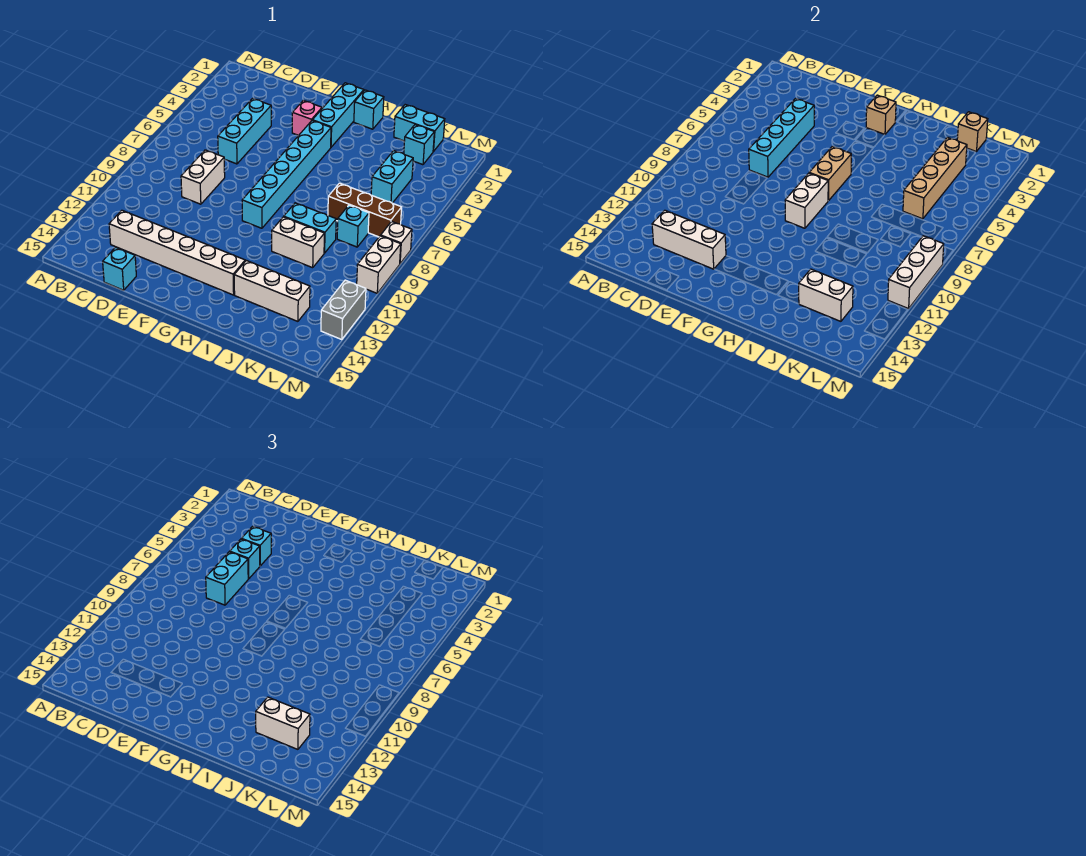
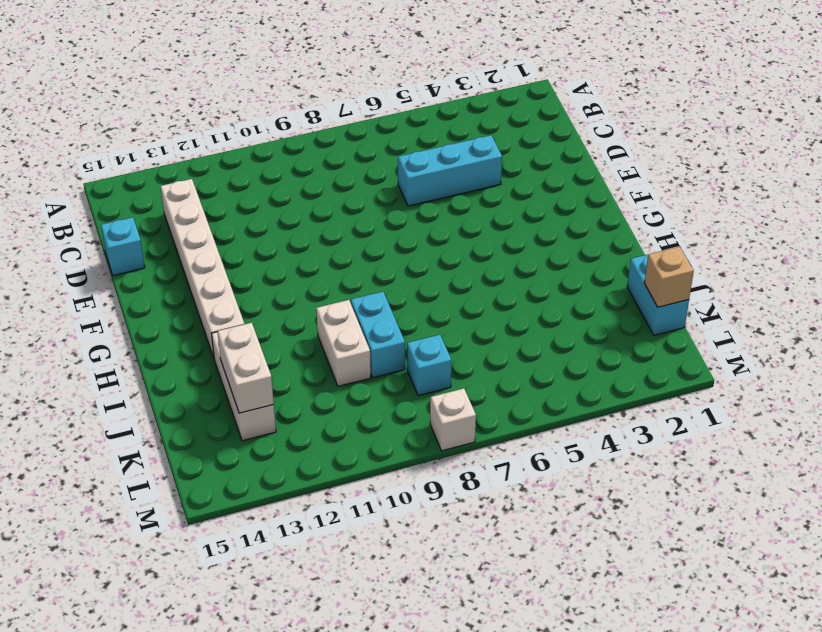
none -> white 1x2 brick [181,150,225,204]
none -> pink 1x1 brick [292,100,322,135]
none -> cyan 1x3 brick [312,83,364,147]
none -> cyan 1x6 brick [242,121,331,228]

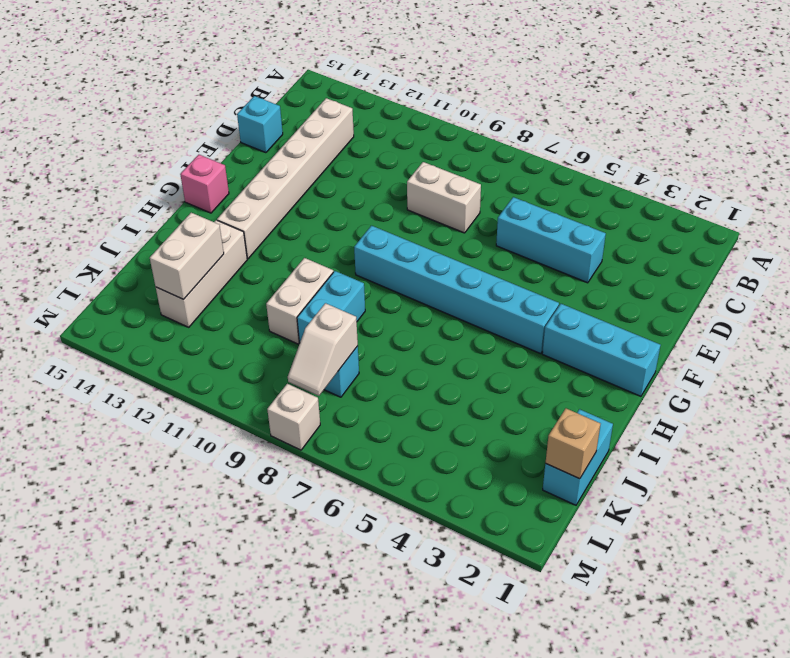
pink 1x1 brick [180,155,229,213] -> pink 1x1 brick moved to [292,100,322,135]
white 1x2 slope [288,303,358,396] -> none
none -> cyan 1x1 brick [354,90,384,129]
none -> brown 1x3 brick [328,183,402,237]
none -> cyan 1x1 brick [404,125,434,165]
none -> cyan 1x2 brick [371,151,413,203]

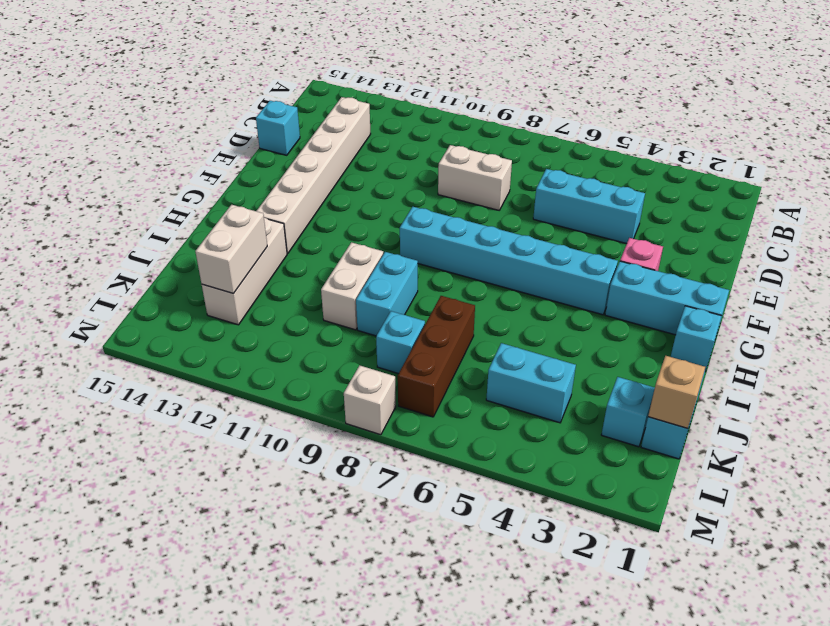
none -> white 1x2 brick [357,236,401,293]
none -> grey 1x2 brick [321,280,366,340]
none -> white 1x3 brick [652,210,726,269]
none -> cyan 1x4 brick [749,99,814,177]

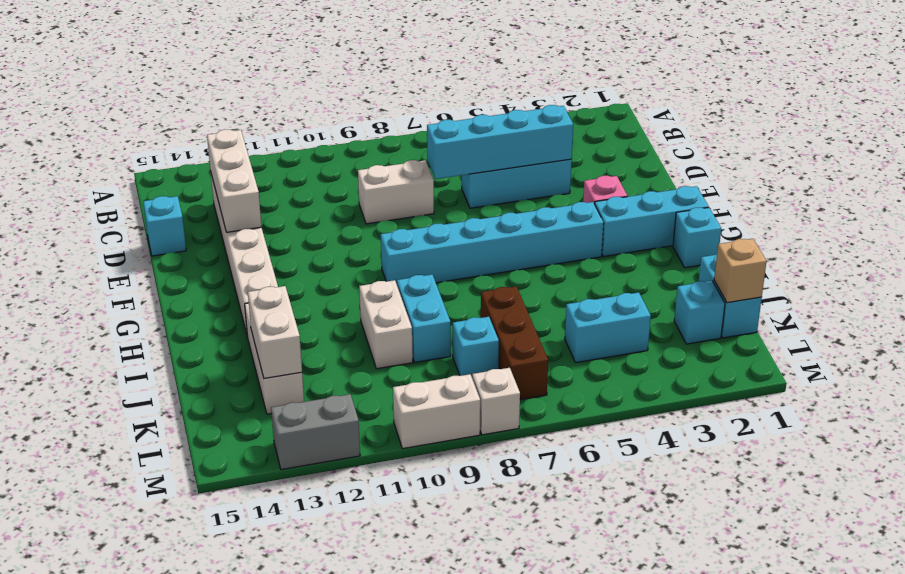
none -> tan 1x1 brick [866,95,896,135]
none -> tan 1x2 brick [809,146,851,201]
none -> white 1x2 brick [785,173,828,228]
none -> tan 1x4 brick [903,137,967,219]

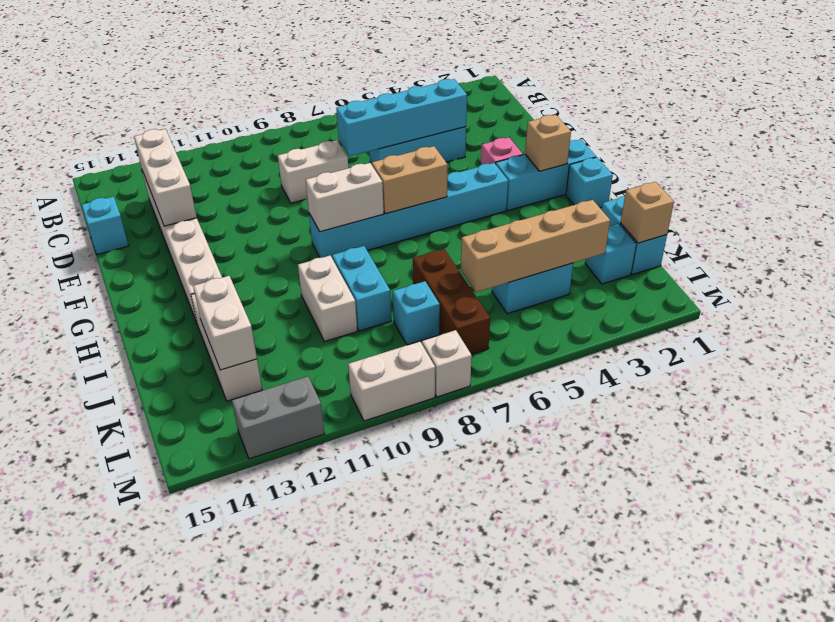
none -> white 1x3 brick [888,236,944,309]
none -> cyan 1x1 brick [242,527,271,566]
none -> cyan 1x1 brick [230,539,260,579]
none -> cyan 1x2 brick [206,552,248,605]

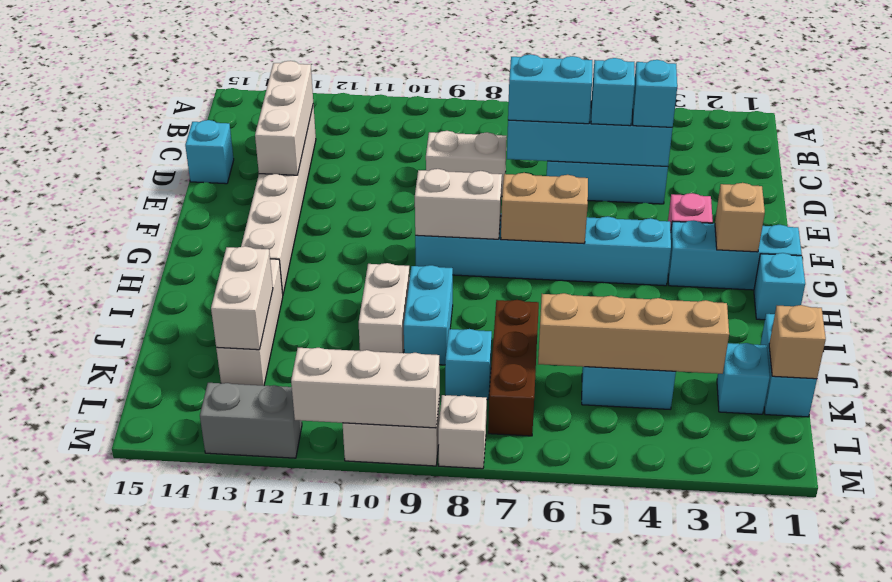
none -> white 1x2 brick [256,697,310,749]

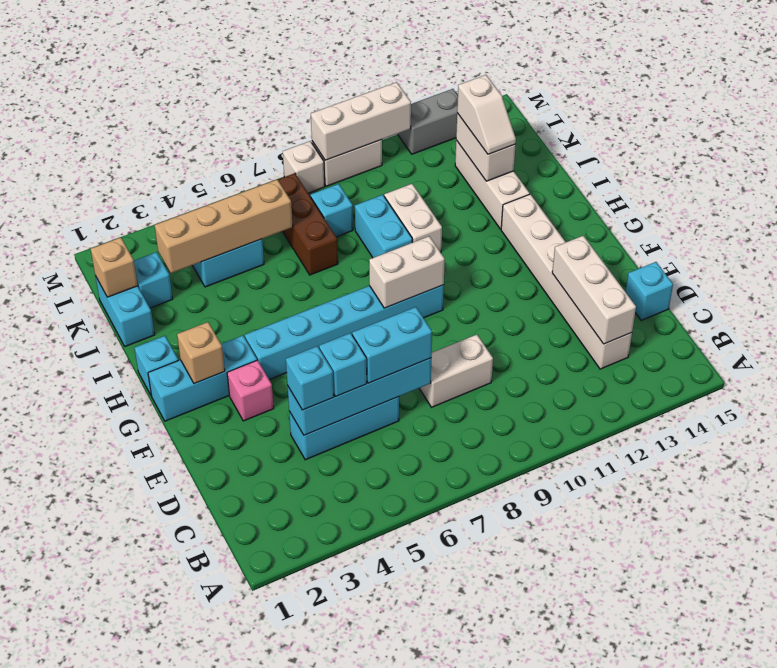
white 1x2 slope [457,75,516,154] -> white 1x2 brick [256,697,310,749]
none -> tan 1x2 brick [809,146,851,201]

